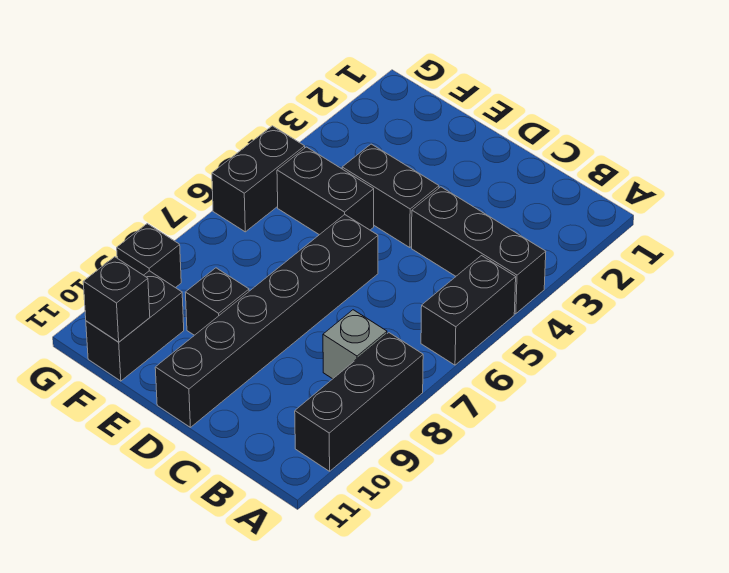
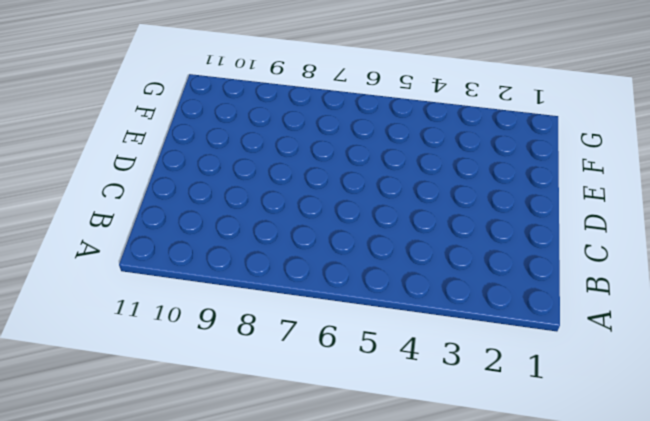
none -> black 1x3 brick [412,187,546,314]
none -> black 1x2 brick [421,256,516,365]
none -> black 1x3 brick [295,333,423,471]

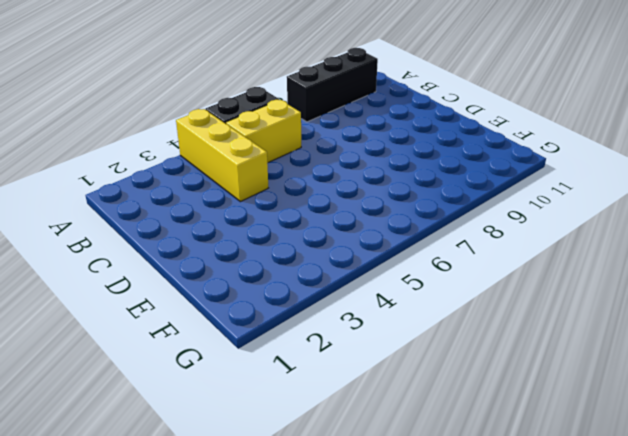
yellow 1x3 brick [176,109,268,202] -> black 1x3 brick [412,187,546,314]
yellow 1x2 brick [226,100,301,163] -> none
none -> grey 1x1 brick [323,310,387,379]
none -> black 1x2 brick [342,144,439,247]
none -> black 1x6 brick [155,215,378,427]

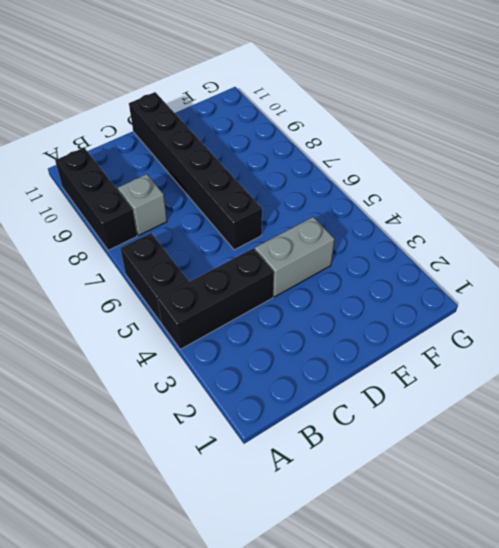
grey 1x2 brick [255,217,334,297] -> black 1x2 brick [342,144,439,247]
none -> black 1x2 brick [277,147,374,235]
none -> black 1x1 brick [185,268,249,335]
none -> black 1x2 brick [86,271,184,381]

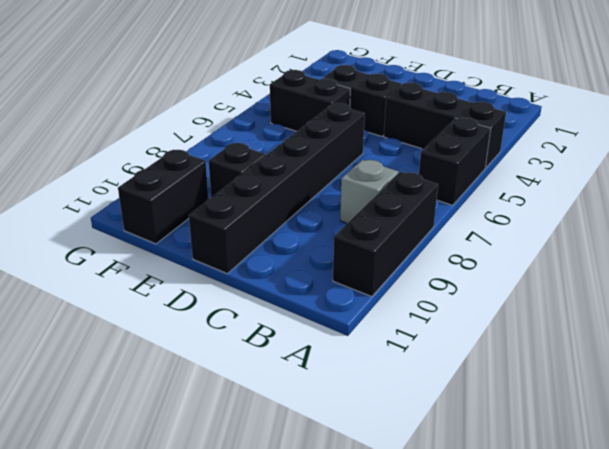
none -> black 1x2 brick [212,126,305,232]
none -> black 1x1 brick [117,224,181,288]
none -> black 1x1 brick [83,257,150,342]

